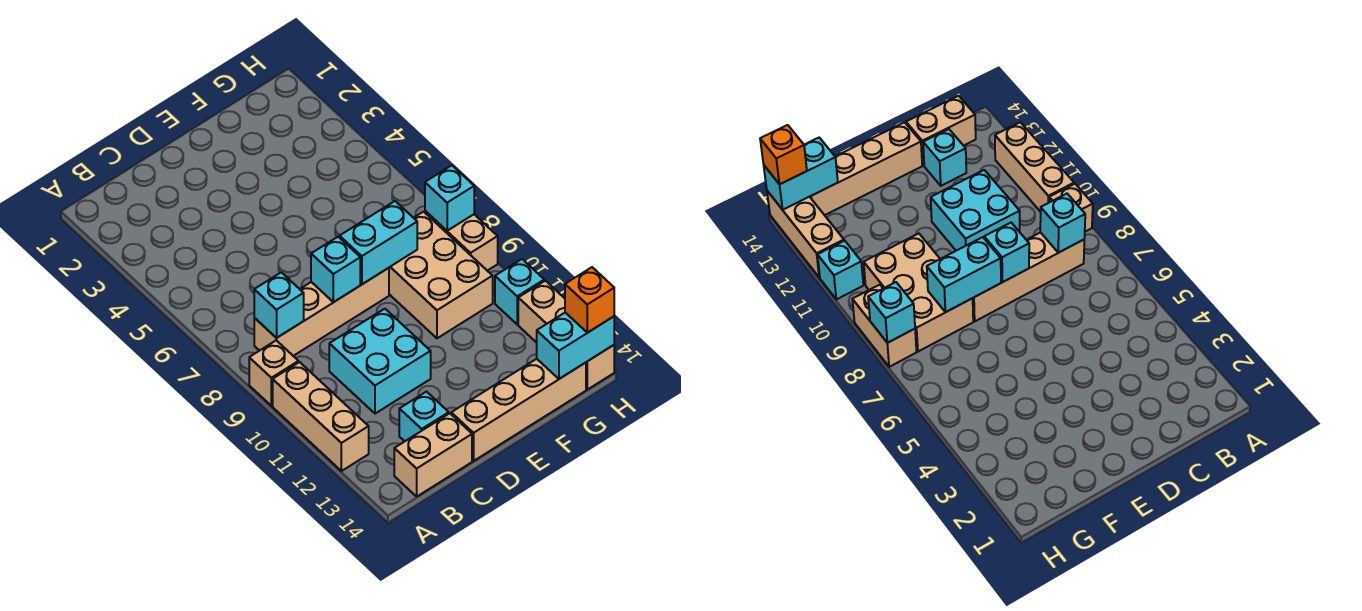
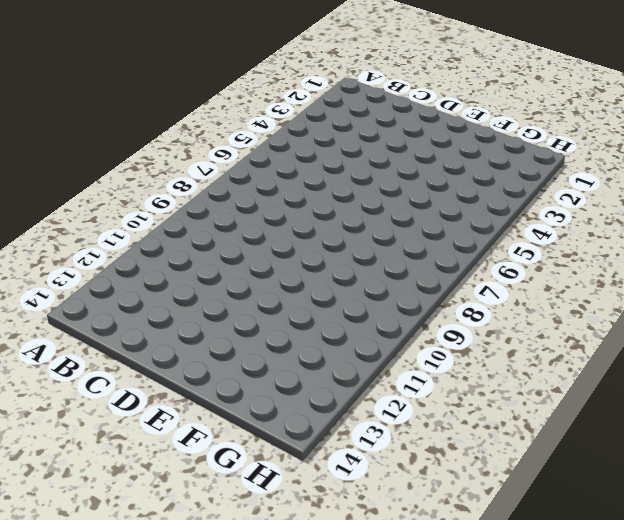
none -> tan 1x1 brick [249,340,298,406]
none -> tan 1x3 brick [273,362,369,471]
none -> tan 1x4 brick [254,268,389,356]

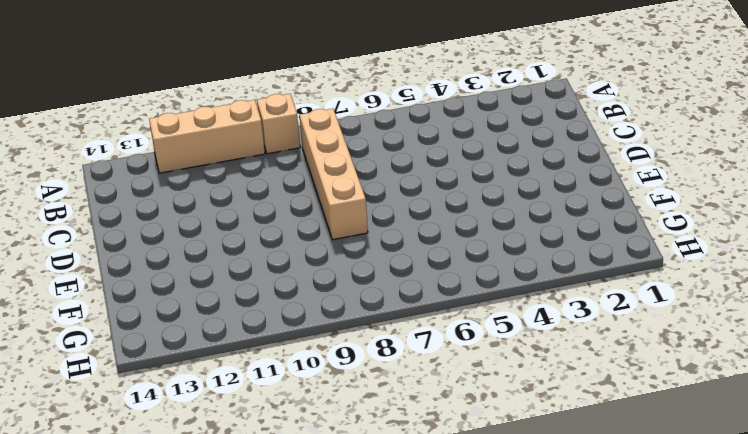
none -> tan 1x2 brick [394,413,472,496]
none -> cyan 2x2 brick [329,309,431,414]
none -> cyan 1x1 brick [399,392,449,441]

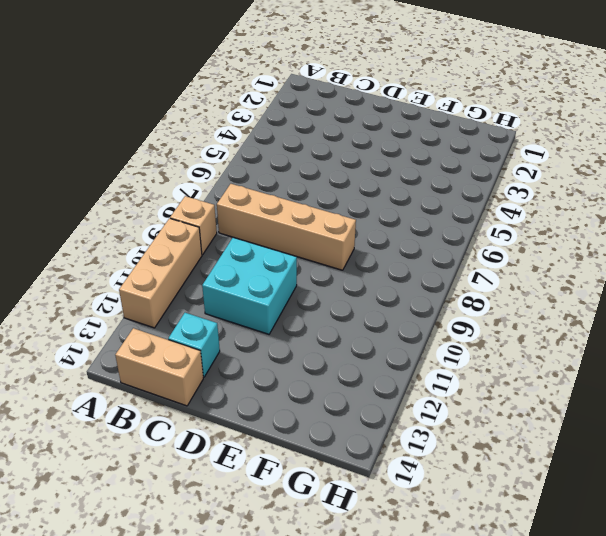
none -> tan 1x4 brick [451,359,586,461]
none -> tan 2x3 brick [389,212,493,338]
none -> tan 1x2 brick [425,211,498,271]

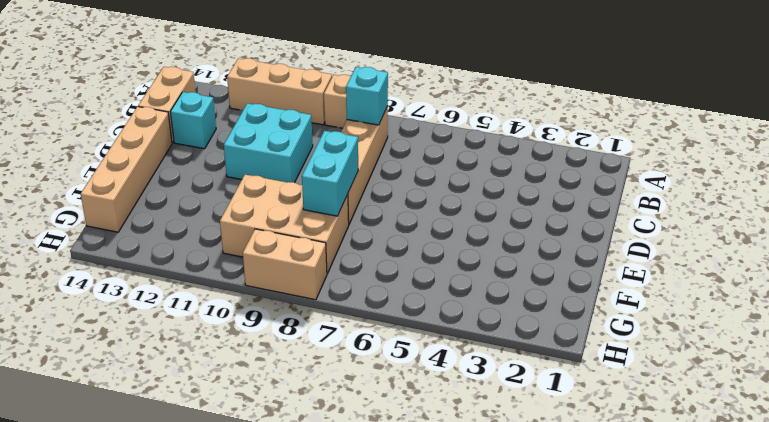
none -> cyan 1x1 brick [495,259,544,324]
none -> tan 1x3 brick [518,281,614,390]
none -> cyan 1x1 brick [311,237,360,302]

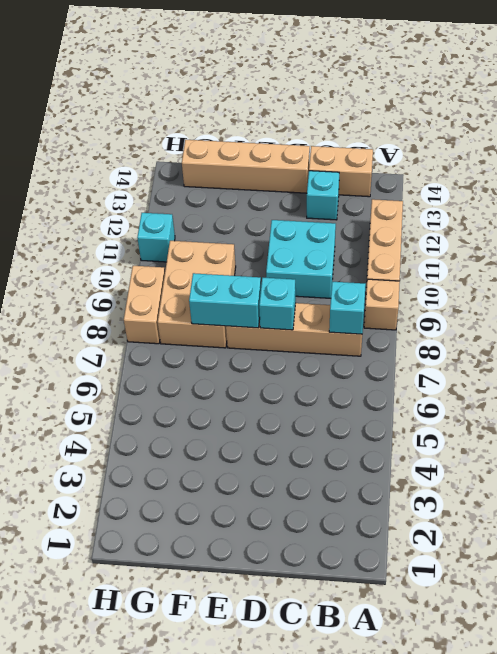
none -> tan 1x3 brick [518,281,614,390]
none -> cyan 1x2 brick [537,313,614,379]
none -> cyan 1x1 brick [425,165,474,231]

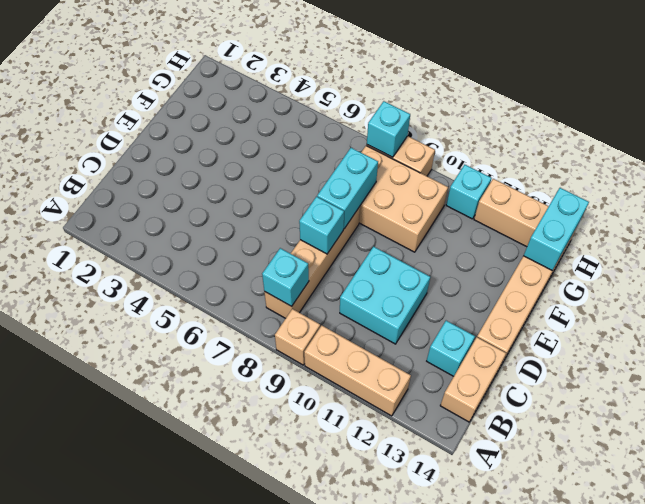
none -> orange 1x1 brick [565,267,614,333]

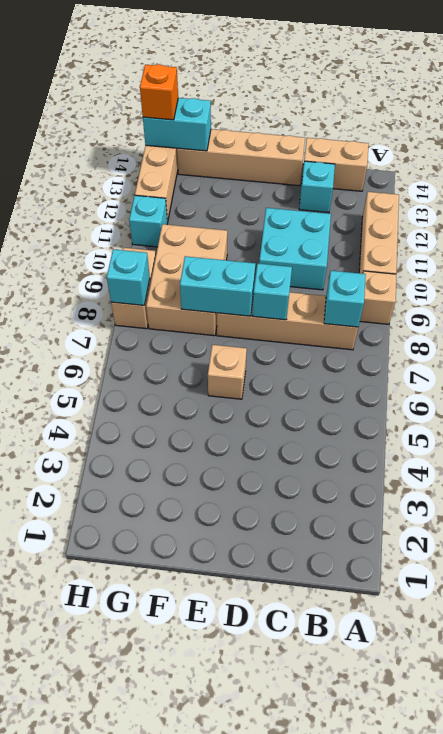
tan 1x1 brick [208,345,247,399] -> none

